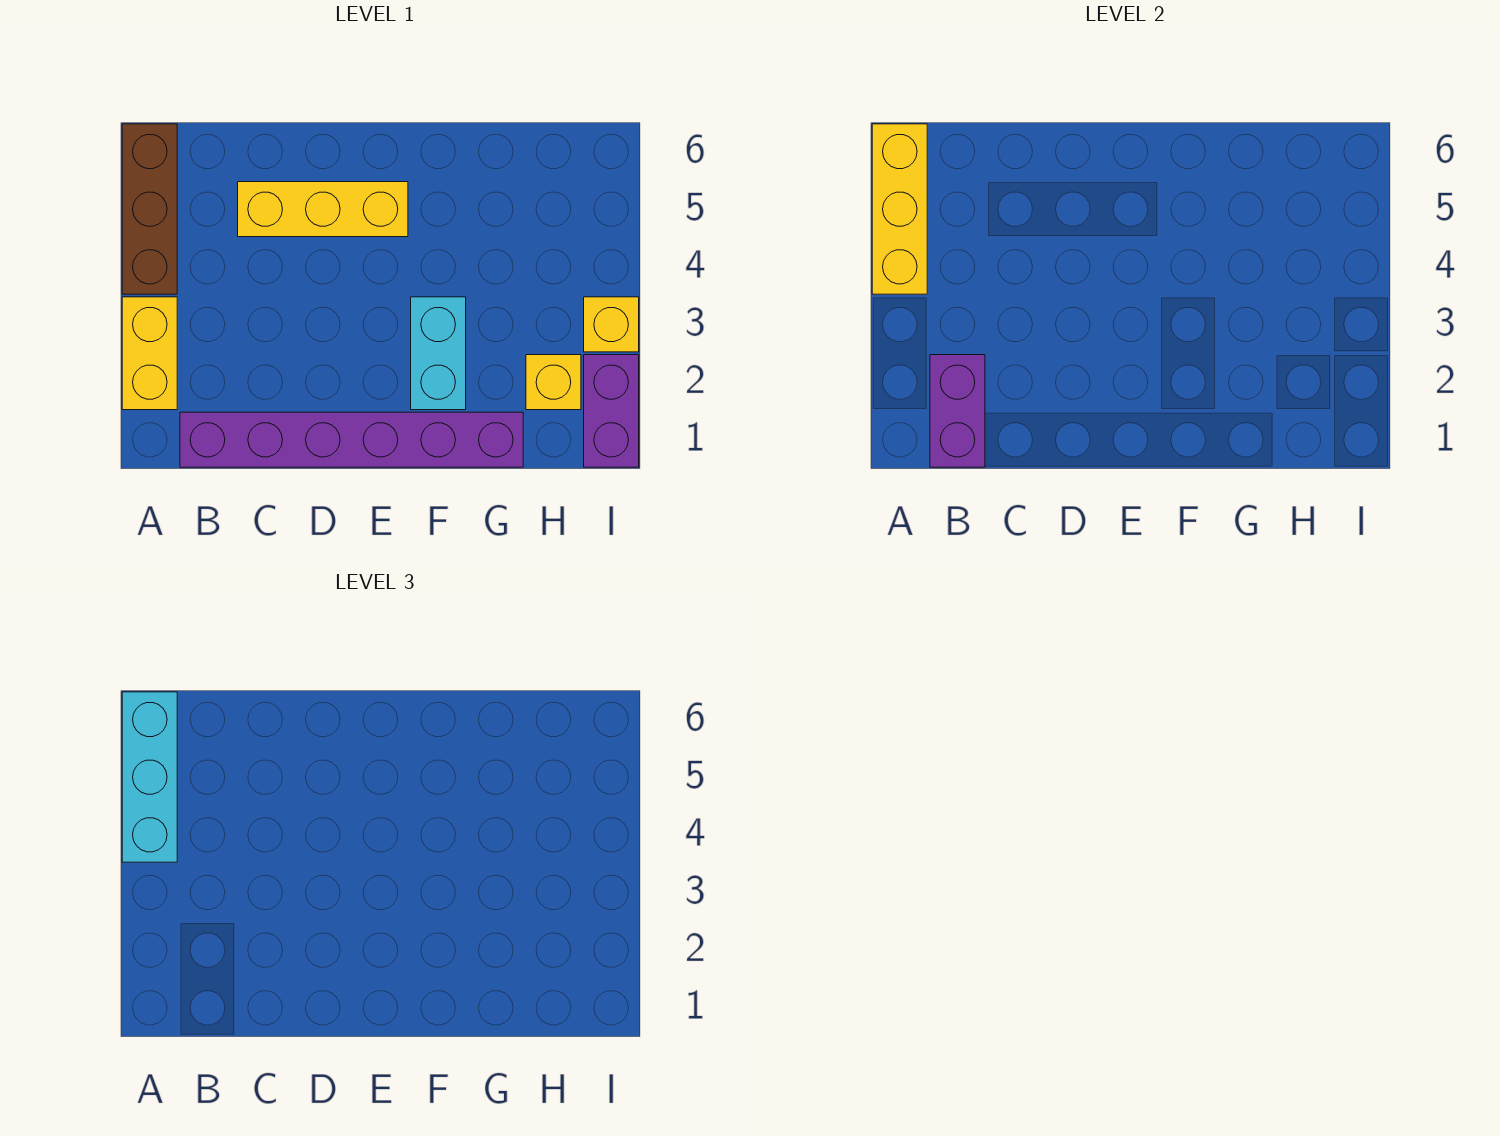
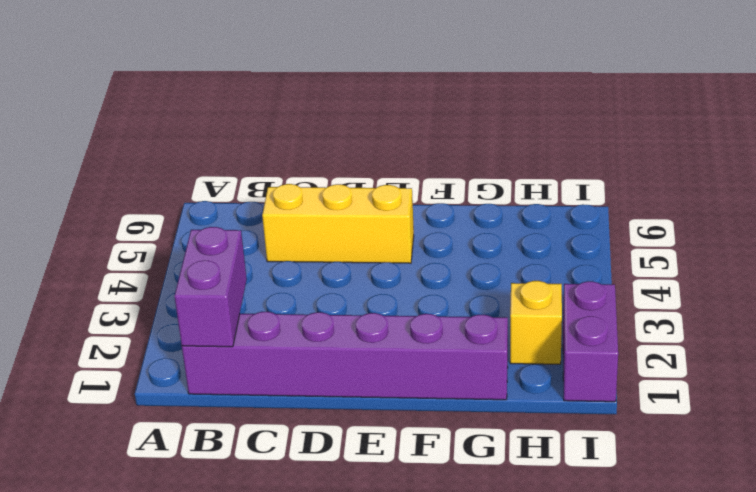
none -> yellow 1x2 brick [122,297,177,410]
none -> brown 1x3 brick [122,124,177,294]

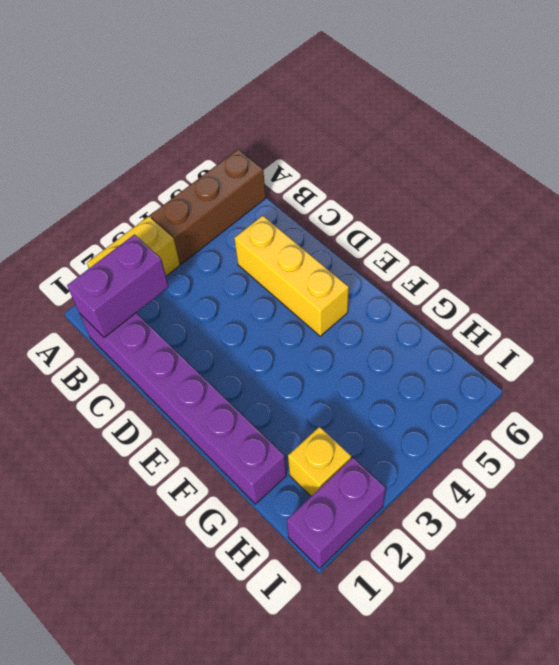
none -> cyan 1x2 brick [411,297,466,410]
none -> yellow 1x1 brick [584,297,639,352]

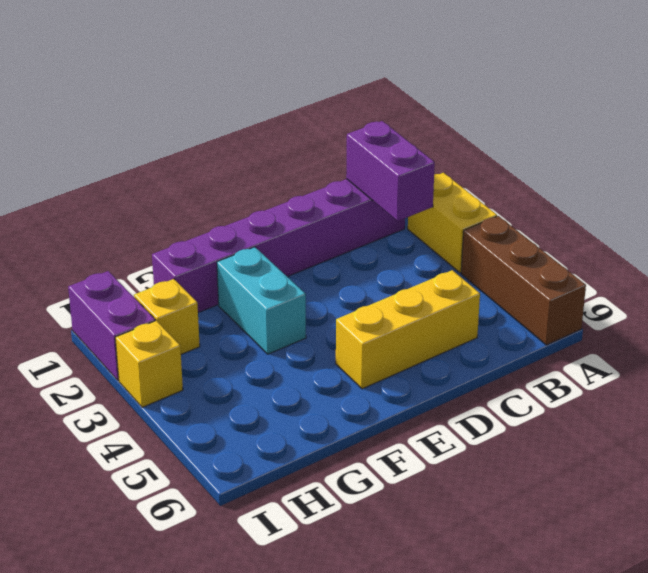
none -> yellow 1x3 brick [872,124,927,294]
none -> cyan 1x3 brick [122,692,177,862]

